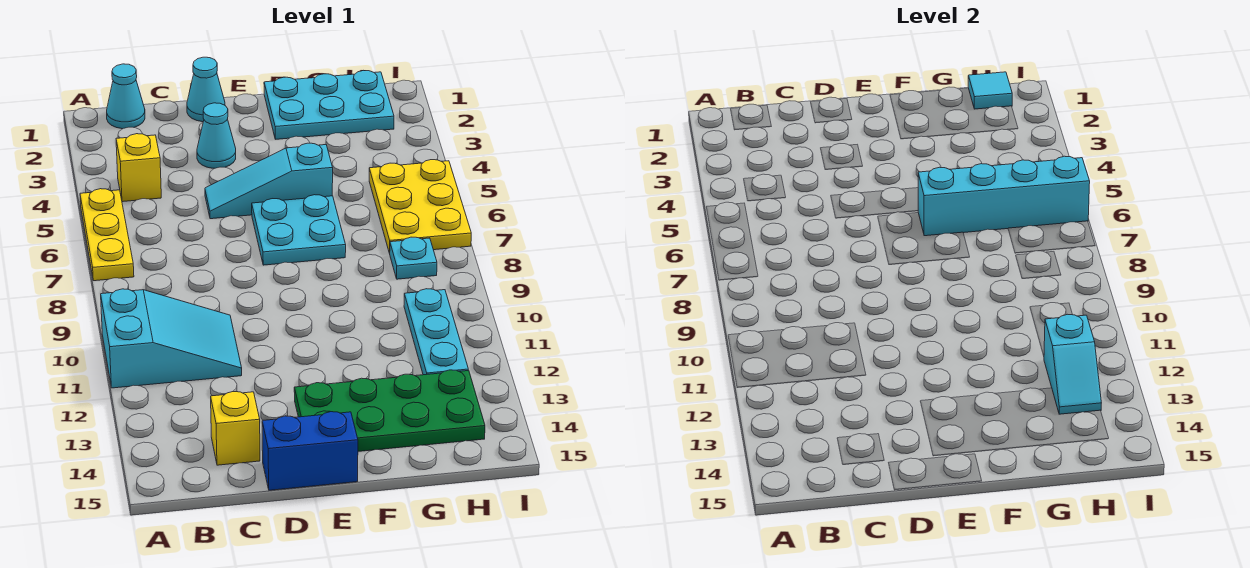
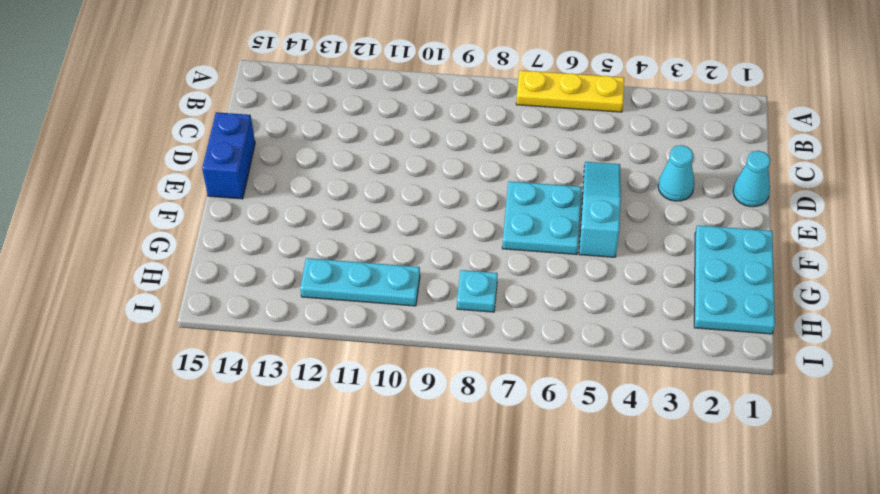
none -> cyan 2x3 slope [101,289,242,388]
none -> cyan 1x1 cone [107,64,145,129]
none -> yellow 1x1 brick [116,134,161,202]

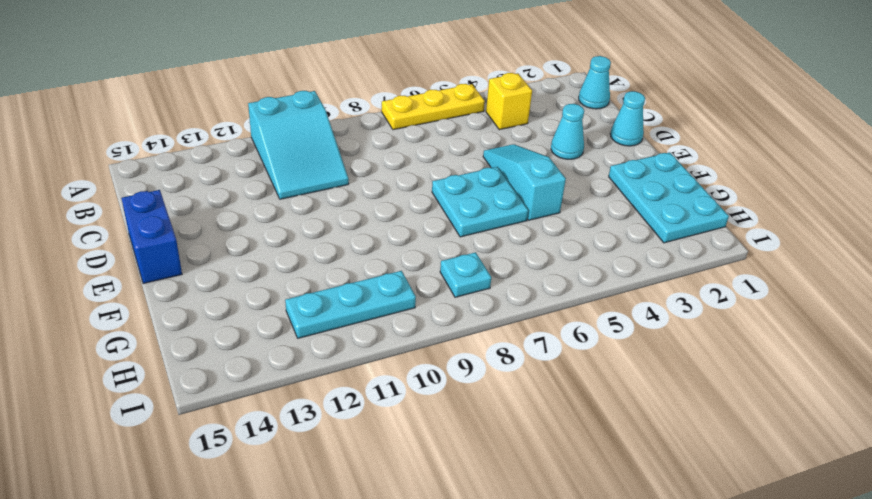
none -> yellow 1x1 brick [211,392,260,465]
none -> green 2x4 plate [294,370,485,451]
none -> yellow 2x3 plate [369,160,471,253]

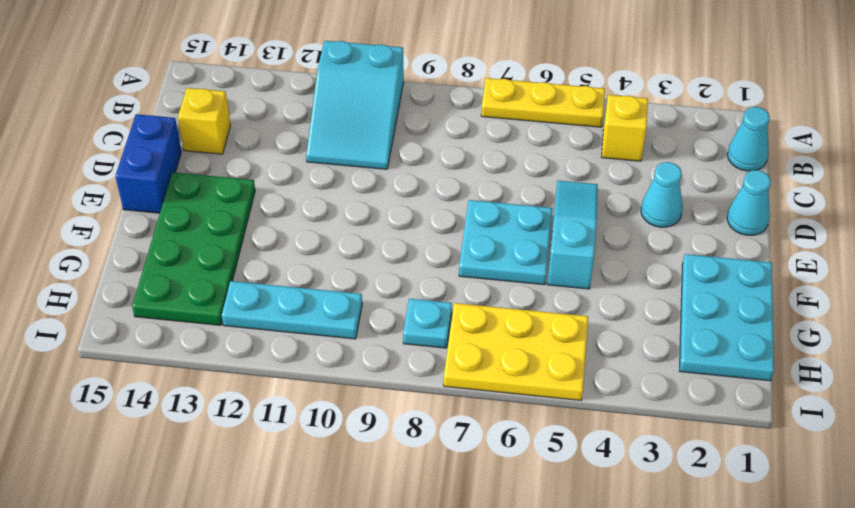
none -> cyan 1x4 brick [918,156,1090,236]
none -> cyan 1x1 tile [968,72,1012,109]
none -> cyan 1x2 slope [1044,314,1101,414]

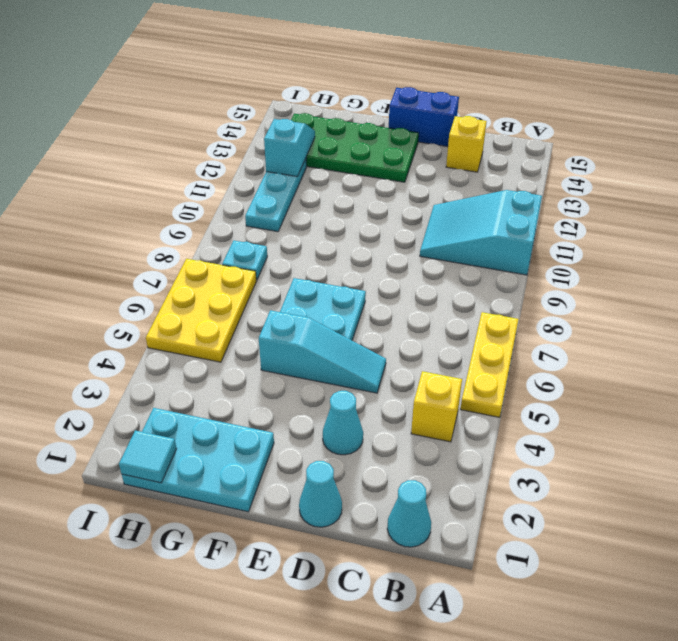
none -> cyan 1x4 brick [918,156,1090,236]

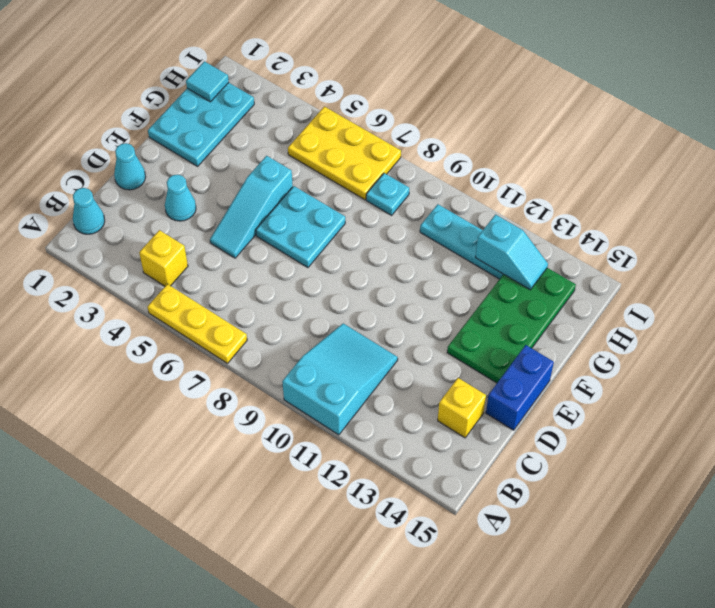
none -> cyan 1x4 brick [918,156,1090,236]

